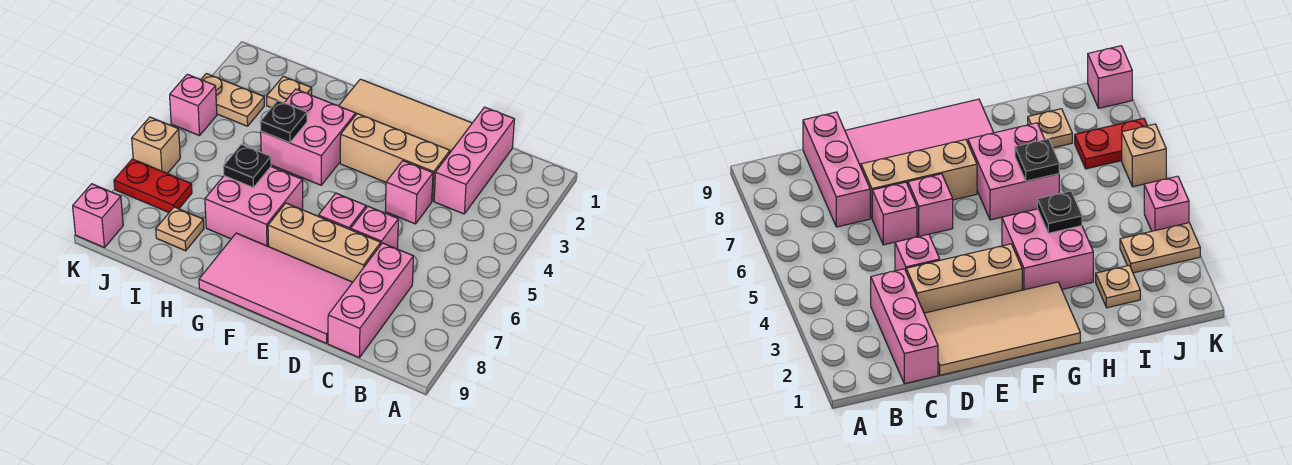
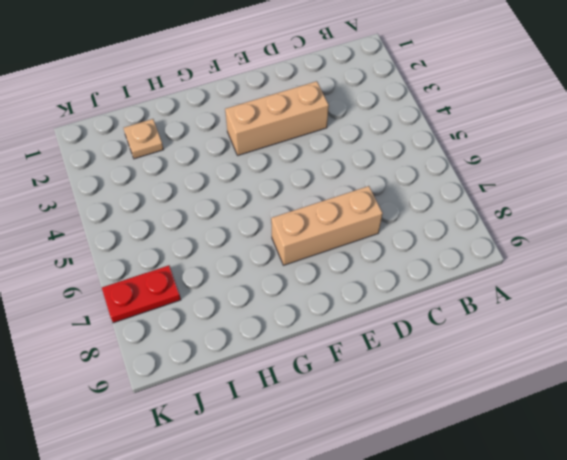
none -> pink 1x3 brick [434,107,515,214]
none -> pink 1x3 brick [328,243,413,358]
none -> tan 2x4 tile [339,79,472,152]

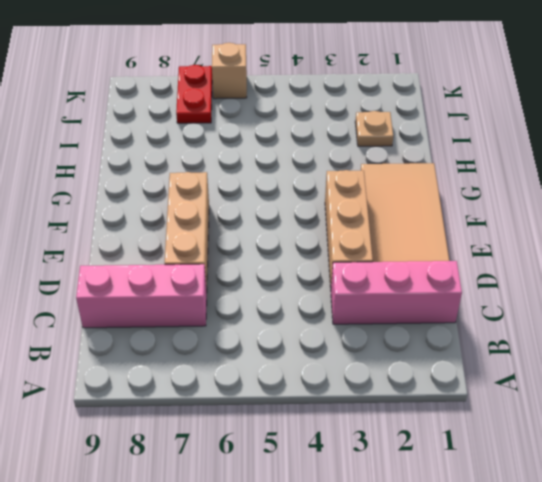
none -> pink 1x1 brick [385,161,433,224]
none -> pink 1x1 brick [351,206,398,249]
none -> pink 2x4 tile [199,233,353,344]

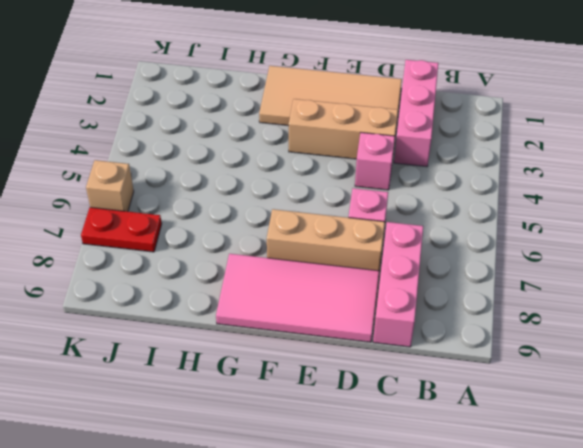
none -> pink 1x1 brick [319,193,366,230]
none -> pink 2x2 brick [261,89,356,185]
none -> pink 2x2 brick [205,167,303,247]

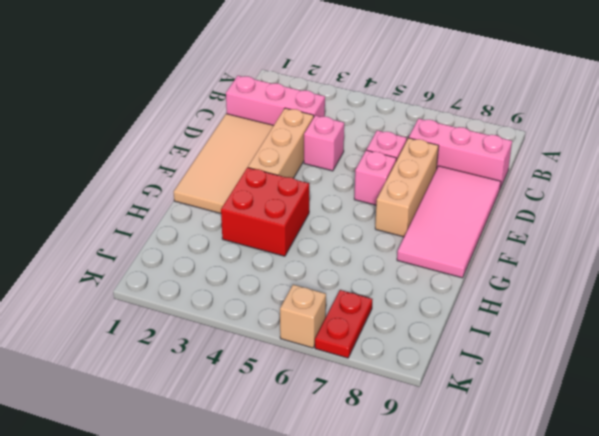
red 2x2 brick [221,168,309,256] -> pink 2x2 brick [261,89,356,185]
none -> pink 2x2 brick [205,167,303,247]
none -> tan 1x1 plate [267,76,312,108]
none -> tan 1x1 plate [156,207,204,251]

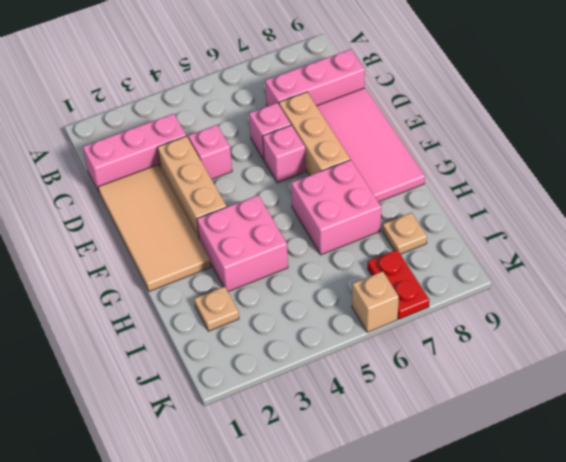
none -> tan 1x2 plate [201,74,264,126]
none -> pink 1x1 brick [170,74,217,136]
none -> pink 1x1 brick [73,184,123,248]

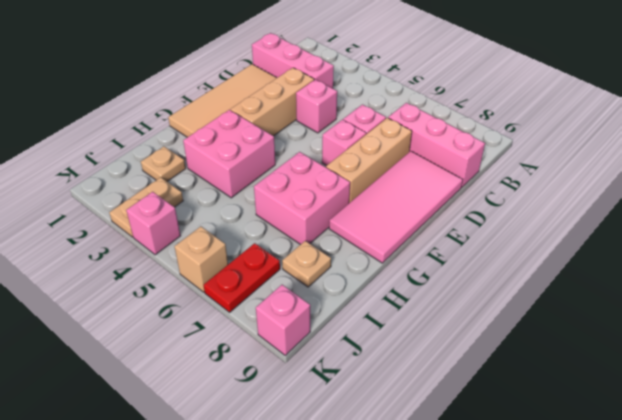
none -> black 1x1 plate [260,101,307,143]
none -> black 1x1 plate [223,144,271,188]

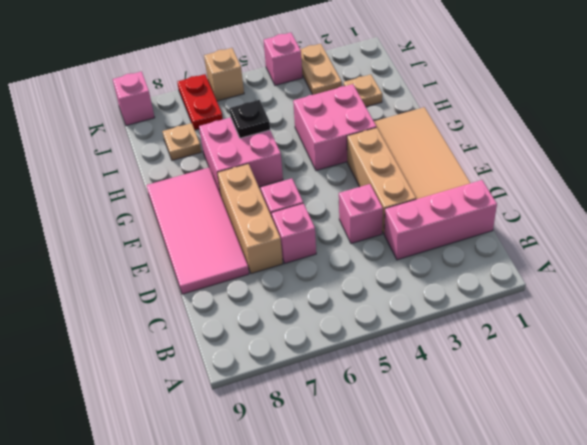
none -> pink 1x3 brick [328,243,413,358]
none -> black 1x1 plate [260,101,307,143]

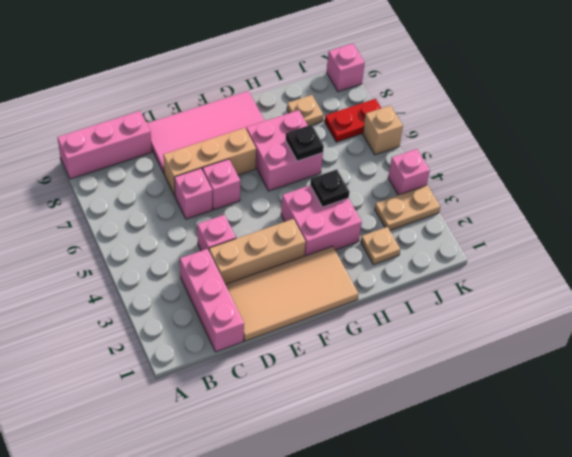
pink 1x3 brick [57,111,152,179] -> pink 1x3 brick turned to [328,243,413,358]

